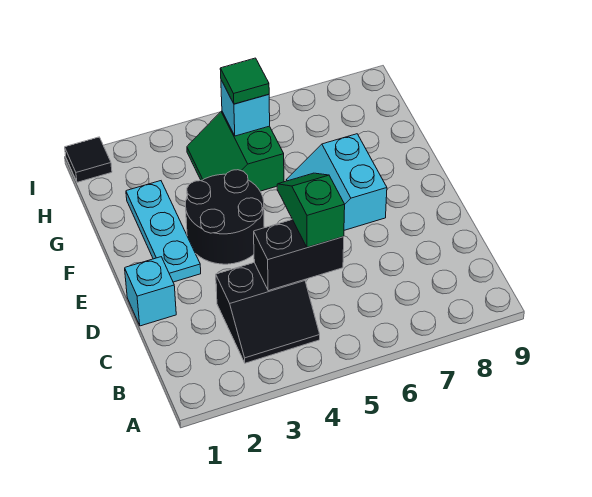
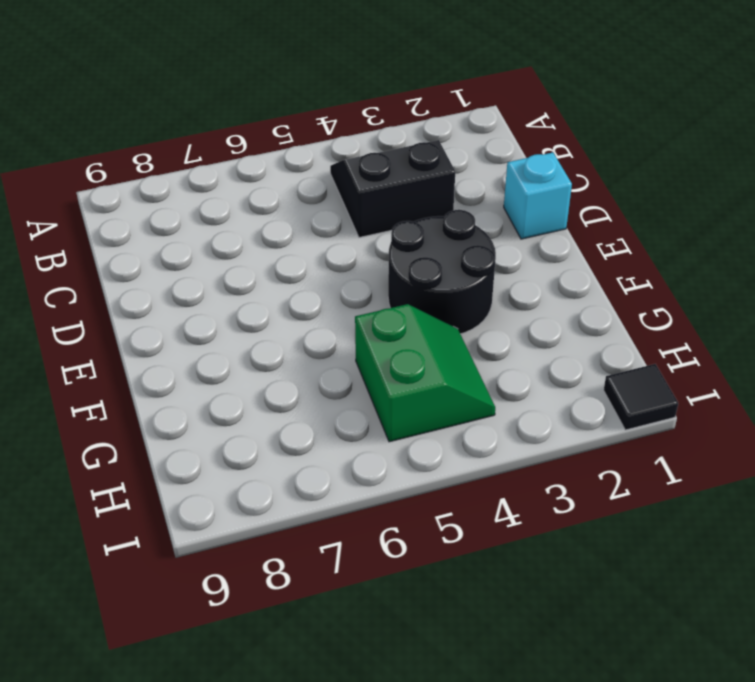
none -> cyan 1x3 plate [126,181,201,282]
none -> cyan 2x2 slope [286,134,387,230]

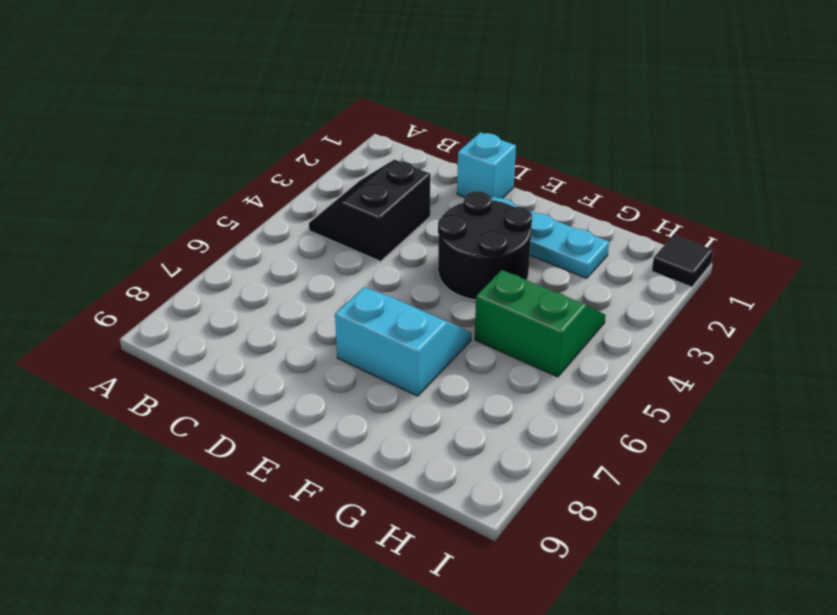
none -> black 1x2 brick [254,219,344,291]
none -> cyan 1x1 brick [221,80,270,136]

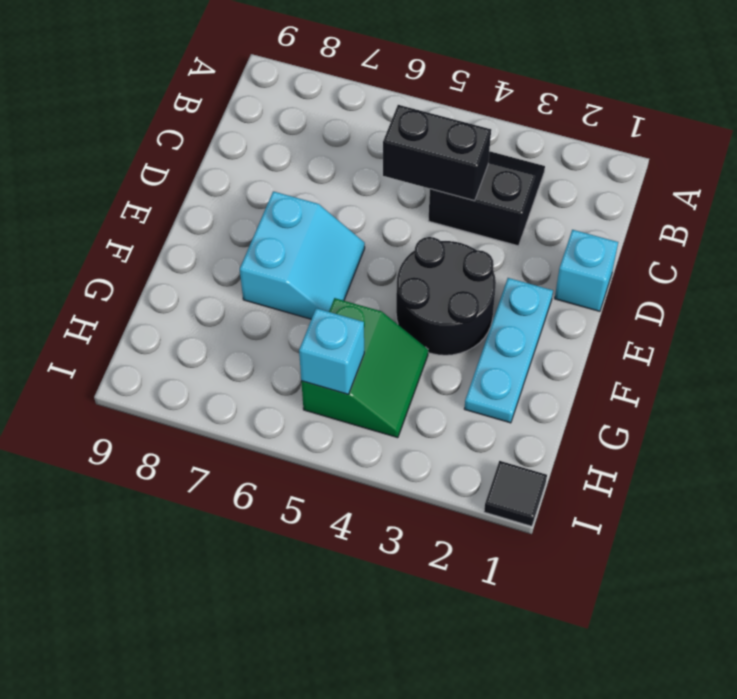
none -> green 1x2 slope [277,173,345,248]
none -> green 1x1 tile [220,58,269,104]

